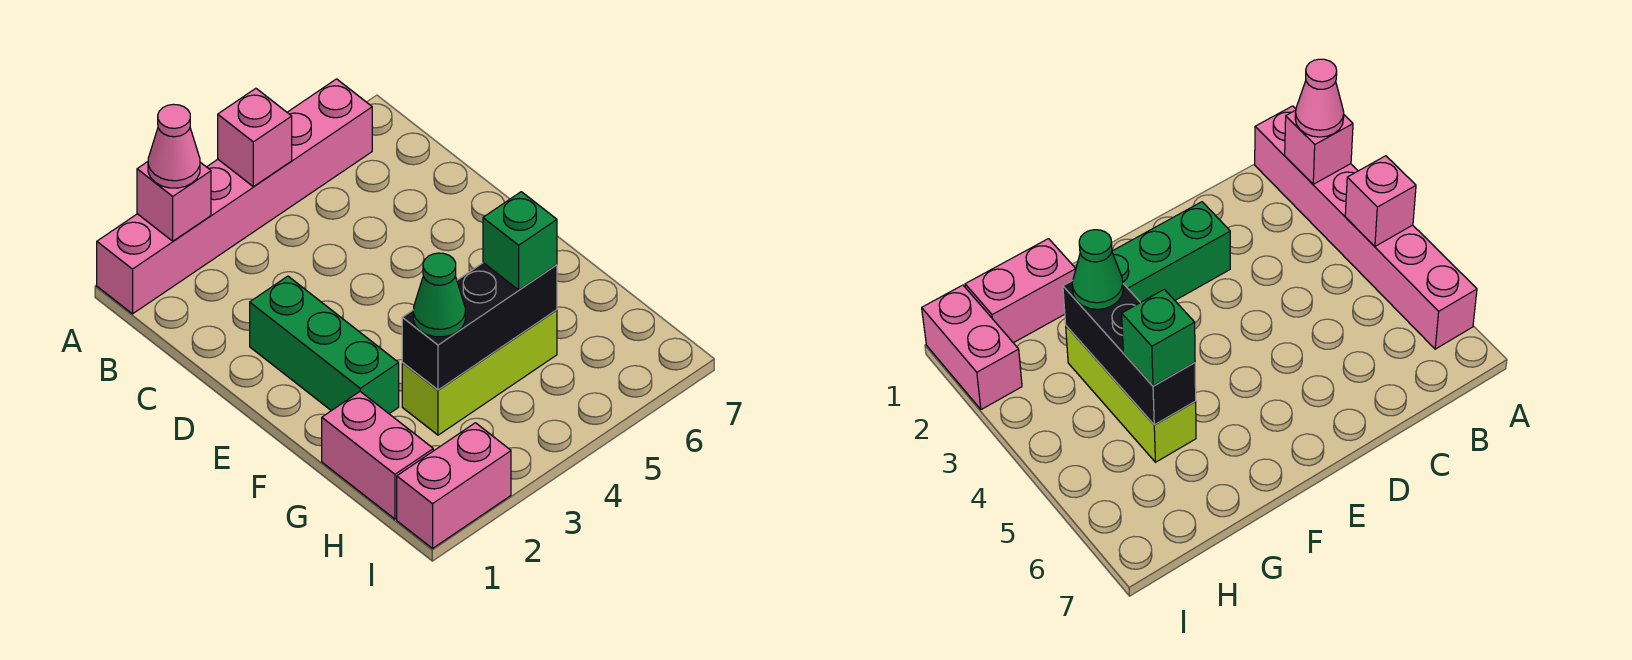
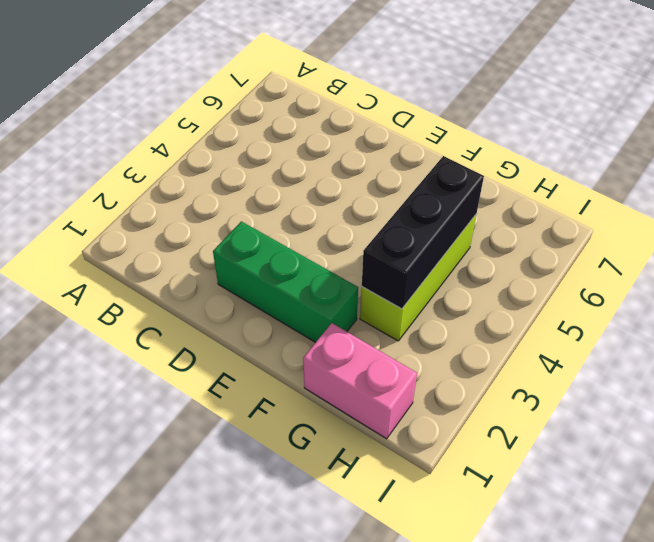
none -> pink 1x6 brick [97,79,372,314]
none -> pink 1x2 brick [397,423,511,548]

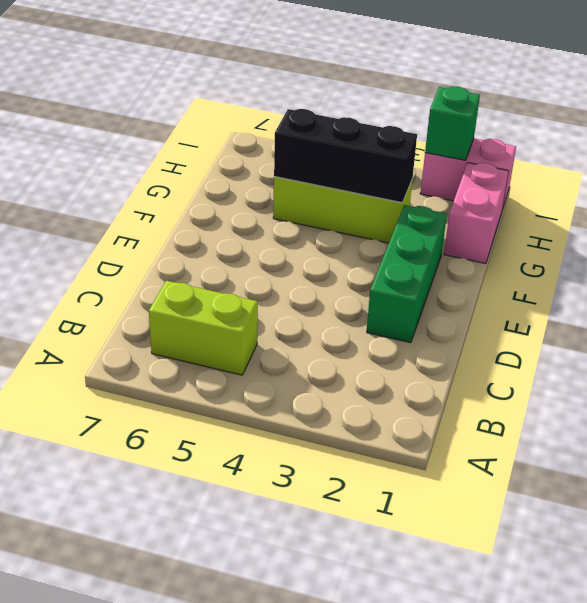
lime 1x2 brick [149,281,258,375] -> none
green 1x1 brick [425,87,480,160] -> green 1x1 brick moved to [483,192,557,290]
none -> pink 1x6 brick [97,79,372,314]
none -> pink 1x1 brick [137,162,211,241]

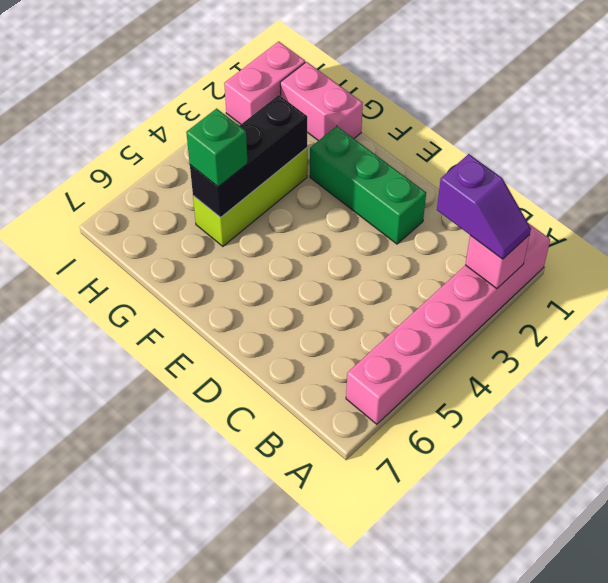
purple 1x2 slope [437,154,531,259] -> pink 1x1 cone [148,104,200,188]
none -> pink 1x1 brick [218,88,292,187]
none -> green 1x1 cone [413,253,465,337]

